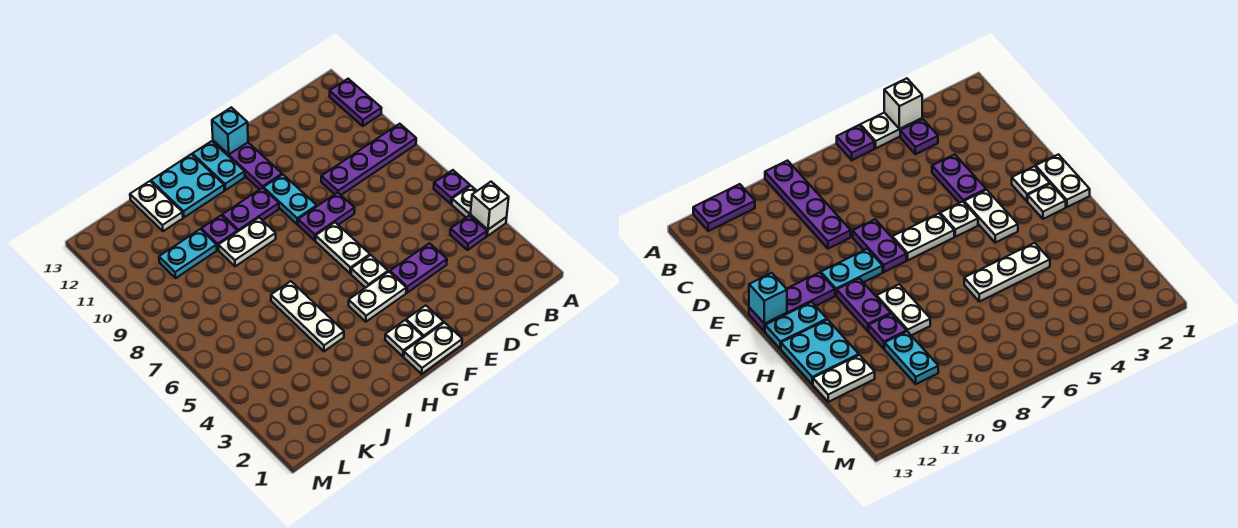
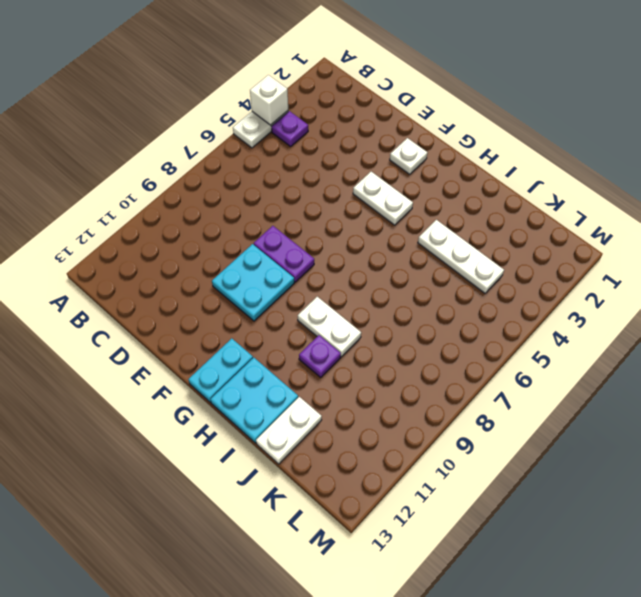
cyan 2x2 plate [212,244,294,321] -> cyan 1x2 plate [264,175,317,224]
white 1x3 plate [418,220,504,293] -> white 1x3 plate turned to [271,281,344,351]
none -> purple 1x1 plate [434,170,470,204]
none -> purple 1x4 plate [321,124,416,195]
none -> purple 1x2 plate [330,79,381,126]

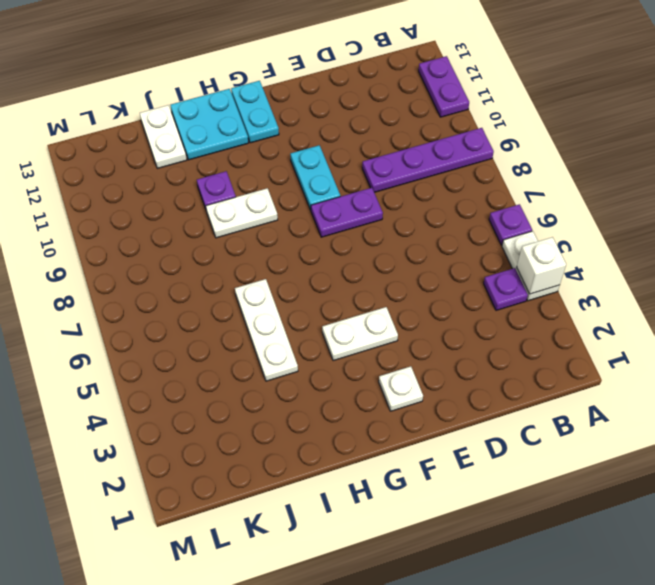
none -> purple 1x2 plate [390,243,447,293]
none -> white 1x2 plate [404,323,462,374]
none -> white 1x1 plate [351,255,388,288]

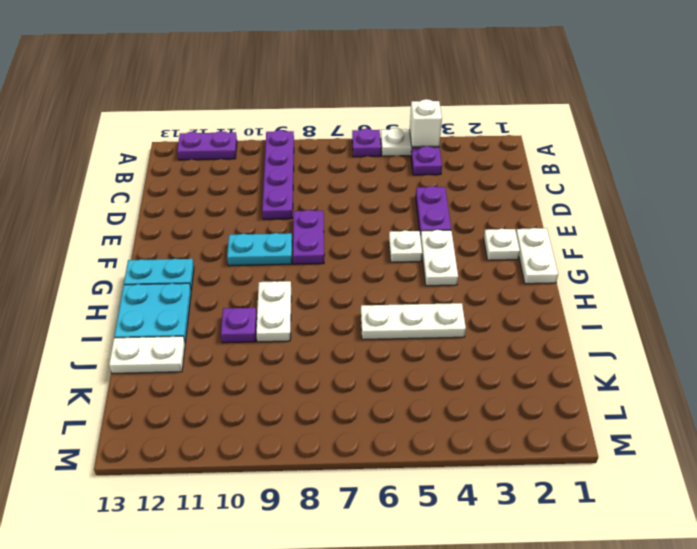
none -> white 1x2 plate [316,222,370,274]
none -> purple 1x3 plate [213,141,282,190]
none -> white 1x1 plate [385,320,423,356]

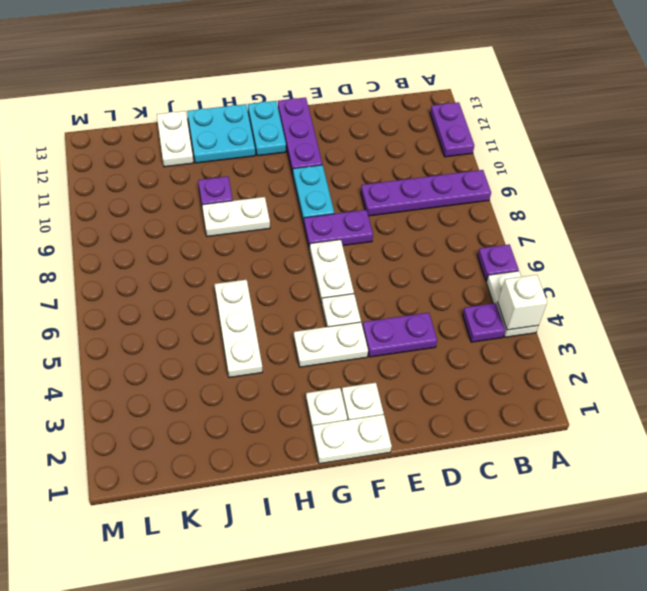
none -> purple 1x2 plate [222,188,279,231]
none -> cyan 1x2 plate [159,229,217,278]
none -> cyan 1x1 brick [212,107,248,154]

